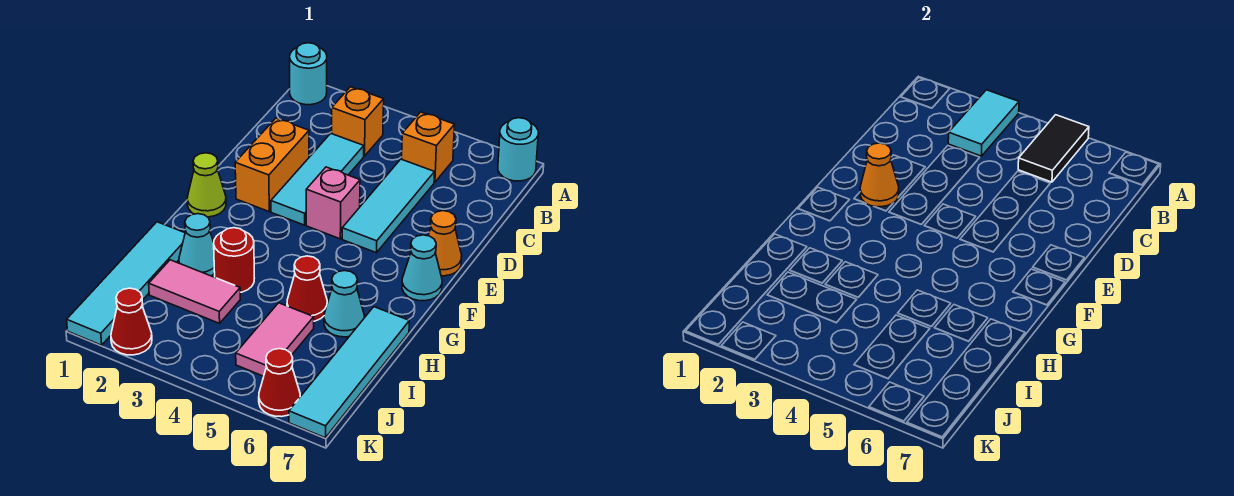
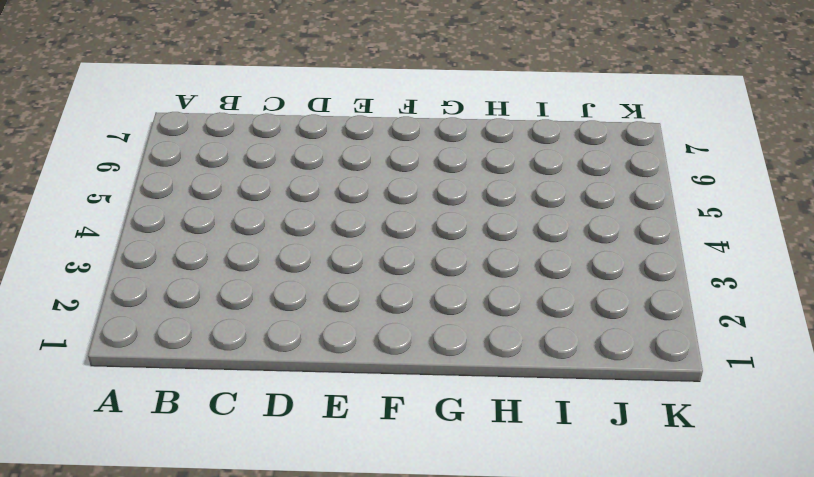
none -> cyan 1x1 round brick [290,43,327,105]
none -> cyan 1x1 round brick [498,118,538,181]
none -> orange 1x1 brick [332,87,384,156]

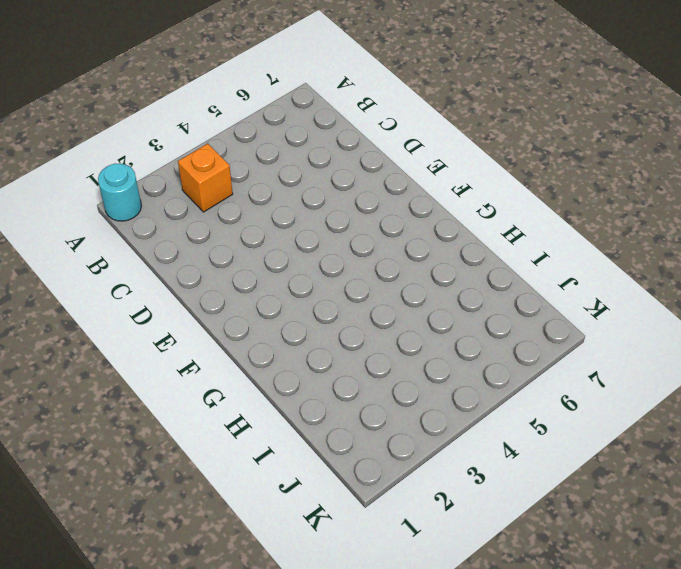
none -> cyan 1x1 round brick [498,118,538,181]
none -> orange 1x1 brick [402,112,455,182]
none -> cyan 1x3 tile [271,133,364,225]

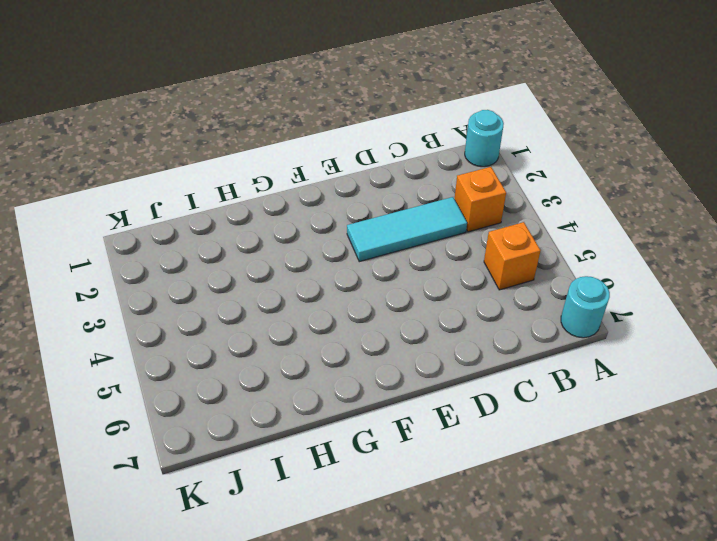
none -> cyan 1x3 tile [342,159,435,253]
none -> orange 1x2 brick [235,118,309,211]
none -> pink 1x1 brick [306,167,360,239]

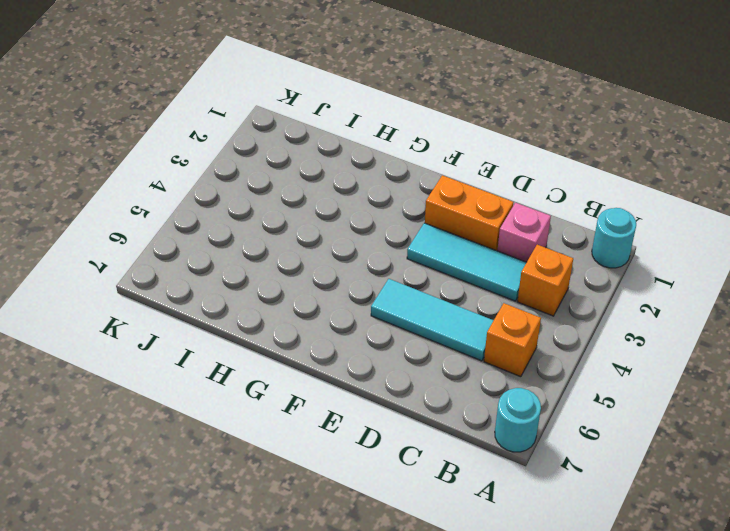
pink 1x1 brick [497,203,551,262] -> pink 1x1 brick moved to [306,167,360,239]
none -> orange 1x1 cone [428,211,462,276]
none -> lime 1x1 cone [187,153,226,217]
none -> cyan 1x1 cone [402,235,442,301]

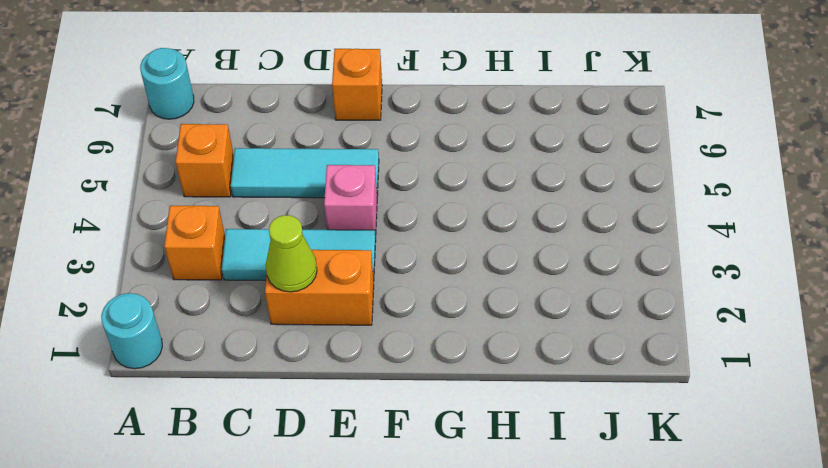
lime 1x1 cone [266,215,317,292] -> lime 1x1 cone moved to [187,153,226,217]
orange 1x1 brick [332,49,382,120] -> orange 1x1 cone [428,211,462,276]
none -> cyan 1x1 cone [402,235,442,301]
none -> cyan 1x4 tile [67,222,185,345]
none -> cyan 1x1 cone [179,214,215,276]

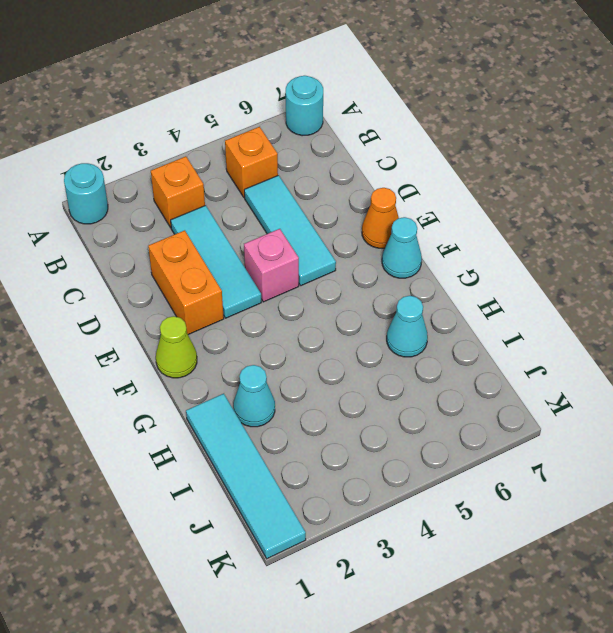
none -> red 1x1 round brick [214,228,254,292]
none -> red 1x1 cone [287,256,327,321]
none -> cyan 1x4 tile [289,307,409,438]

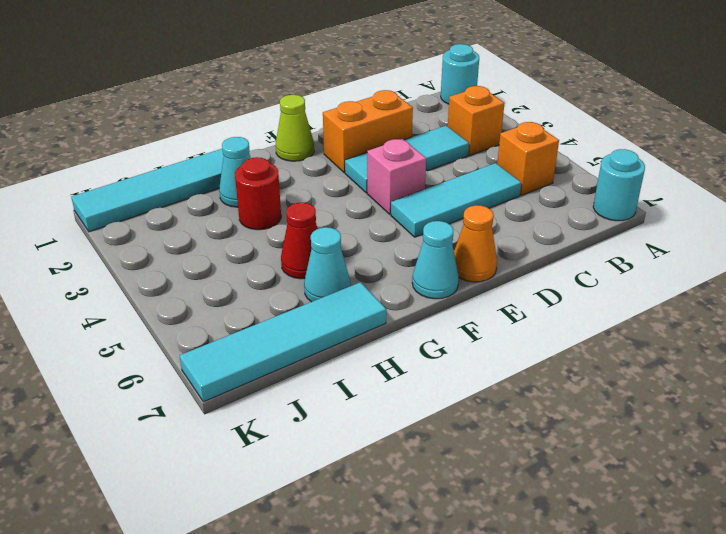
none -> pink 1x2 tile [149,260,240,323]
none -> pink 1x2 tile [236,303,314,376]
none -> red 1x1 cone [111,288,152,355]

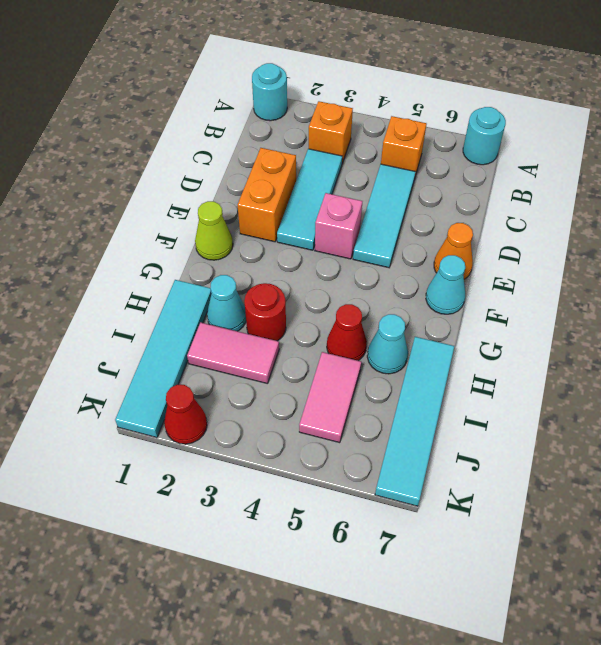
none -> red 1x1 cone [259,349,300,417]
none -> cyan 1x2 tile [948,90,1019,156]
none -> black 1x2 tile [1018,115,1089,182]

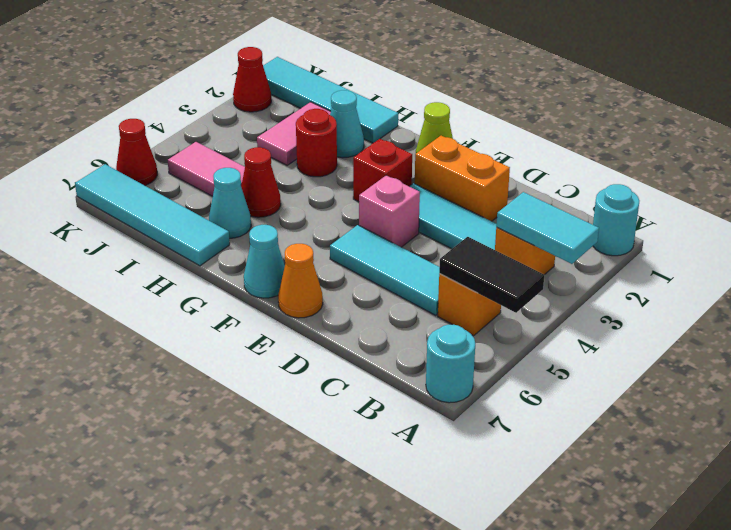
red 1x1 brick [353,139,412,202] -> none
none -> orange 1x1 cone [860,143,899,207]

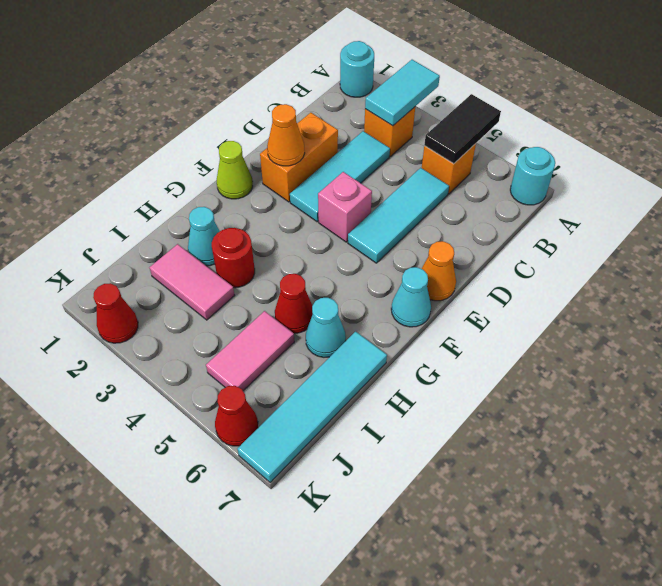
none -> cyan 1x4 tile [67,222,185,345]

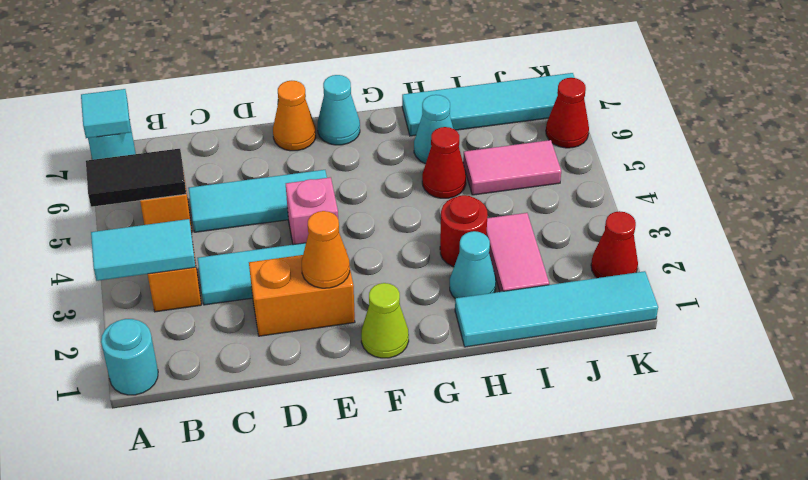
cyan 1x1 tile [81,89,131,138] -> none

